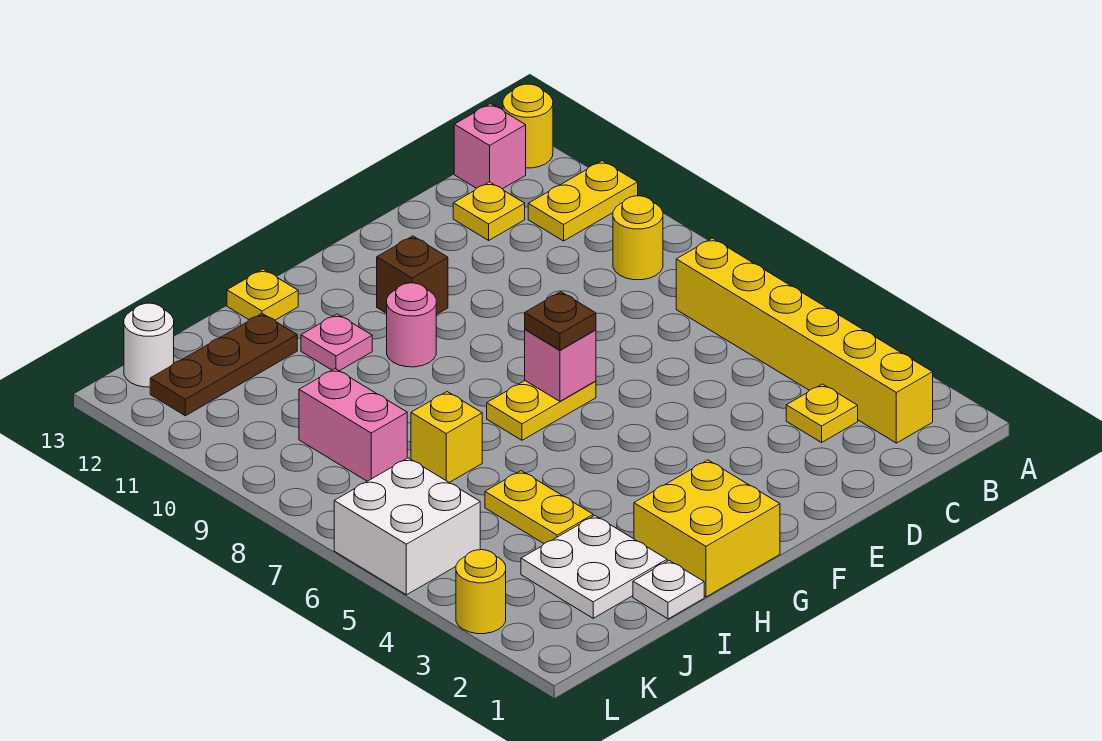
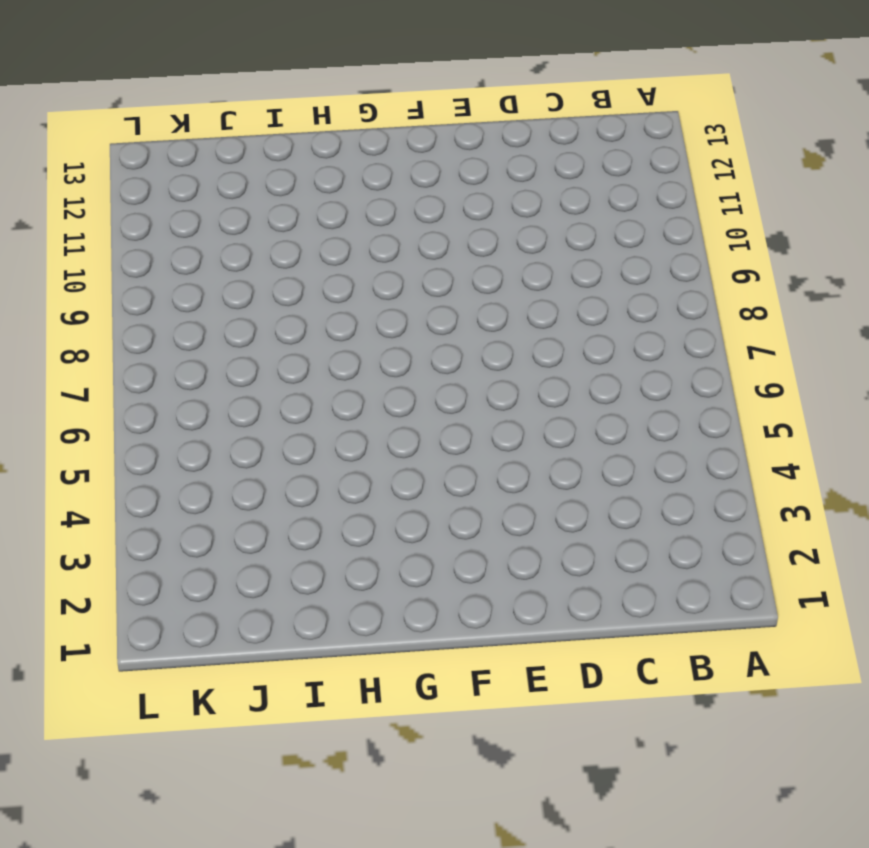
none -> yellow 1x2 plate [528,161,638,241]
none -> yellow 1x1 round brick [503,84,553,168]
none -> yellow 1x6 brick [676,238,933,443]

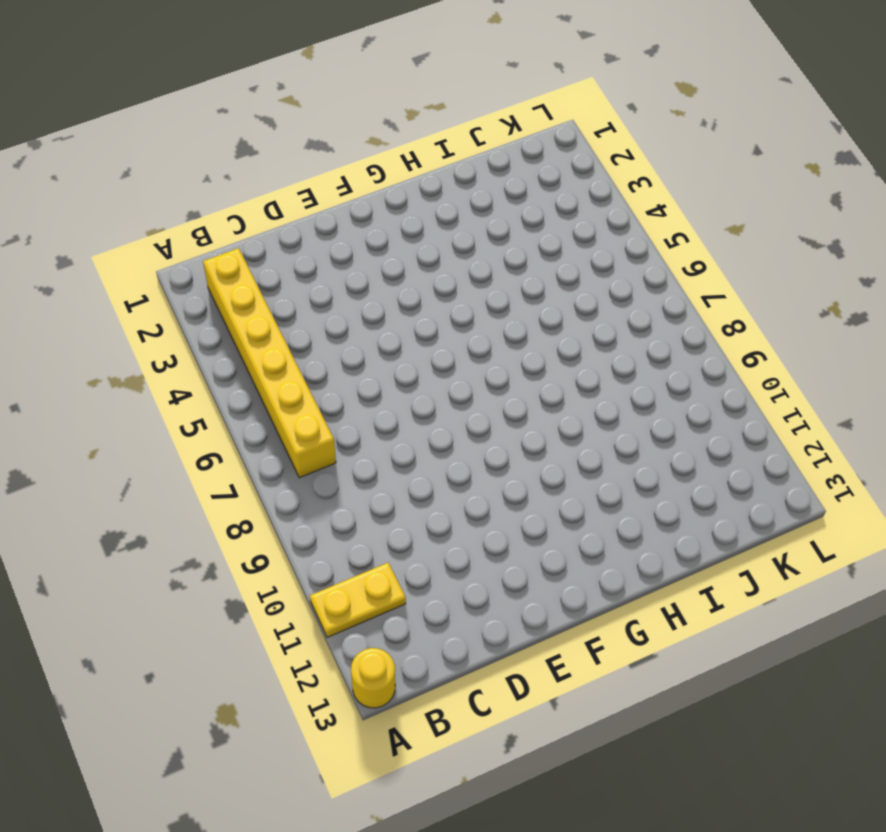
none -> yellow 1x1 round brick [613,196,663,280]
none -> pink 1x1 brick [454,104,526,189]
none -> yellow 1x1 plate [786,384,858,442]

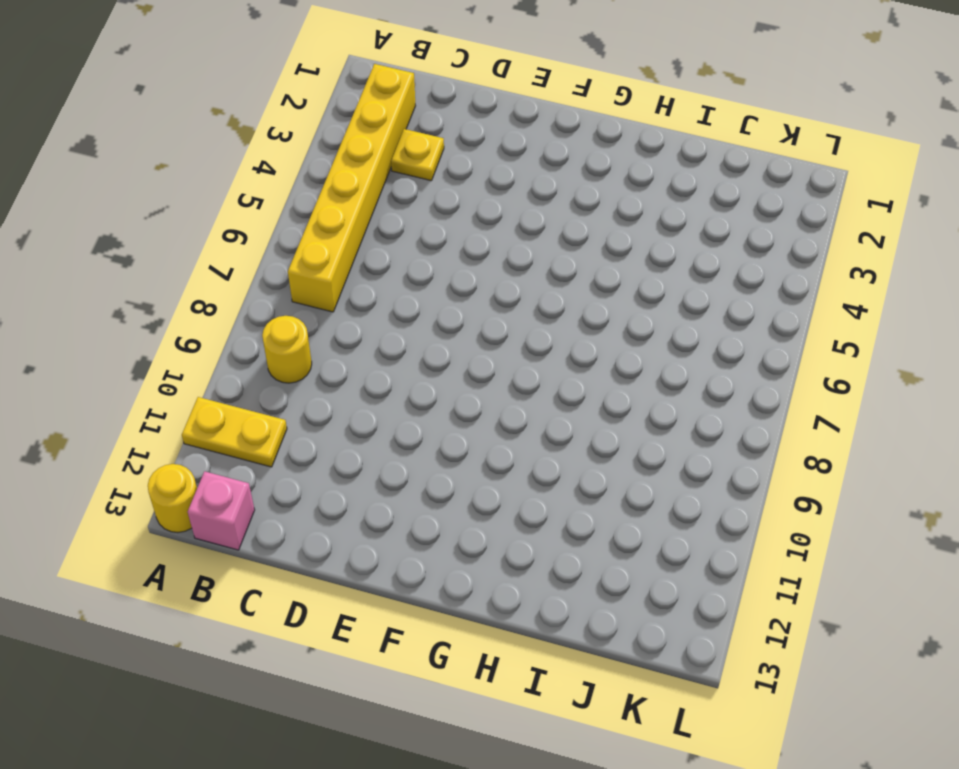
none -> yellow 1x1 plate [453,182,525,240]
none -> yellow 1x2 plate [487,381,596,440]
none -> brown 1x1 brick [377,236,448,315]

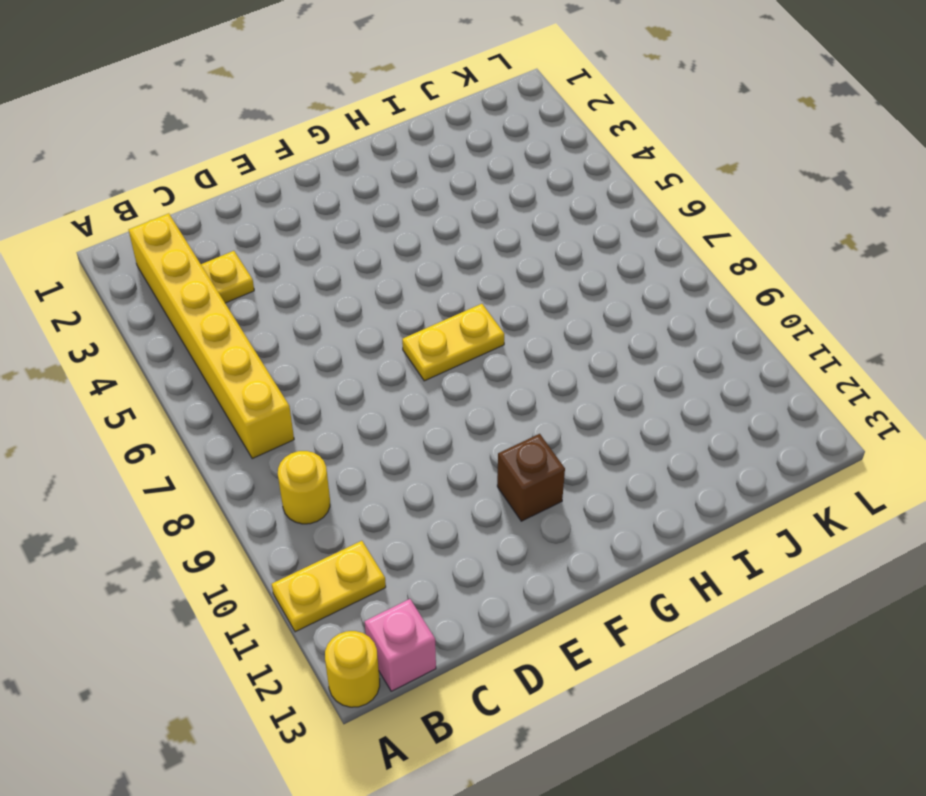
none -> yellow 1x1 plate [453,182,525,240]
none -> yellow 2x2 brick [634,460,780,597]
none -> pink 1x1 round brick [387,283,436,367]

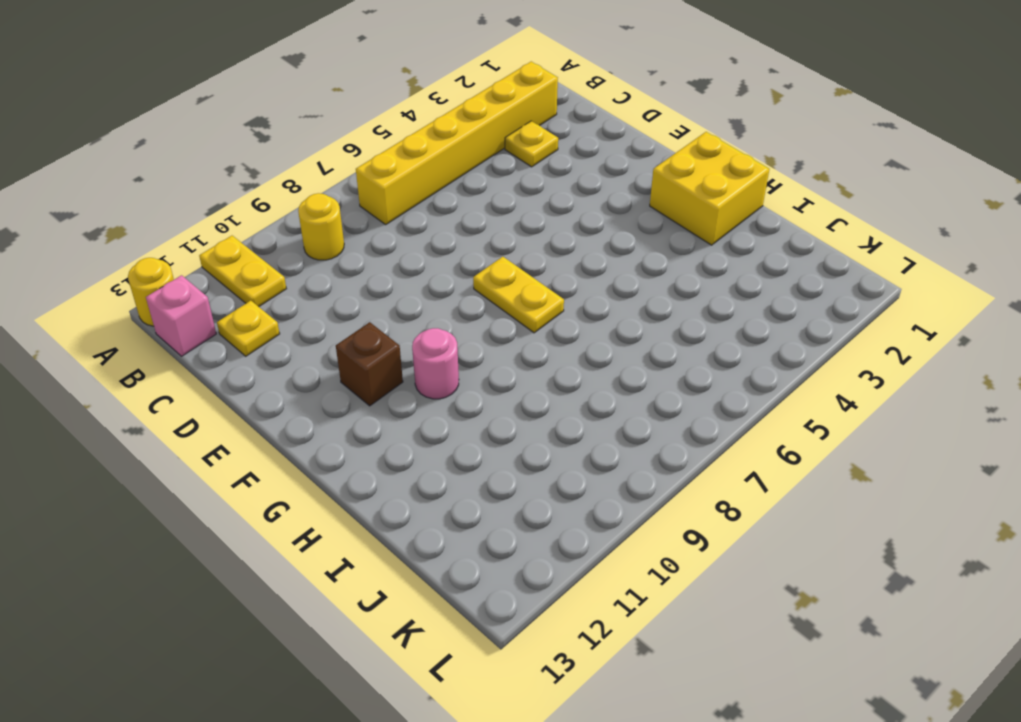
none -> pink 1x1 plate [301,314,372,371]
none -> yellow 1x1 plate [227,269,298,320]
none -> white 1x1 plate [633,561,704,619]

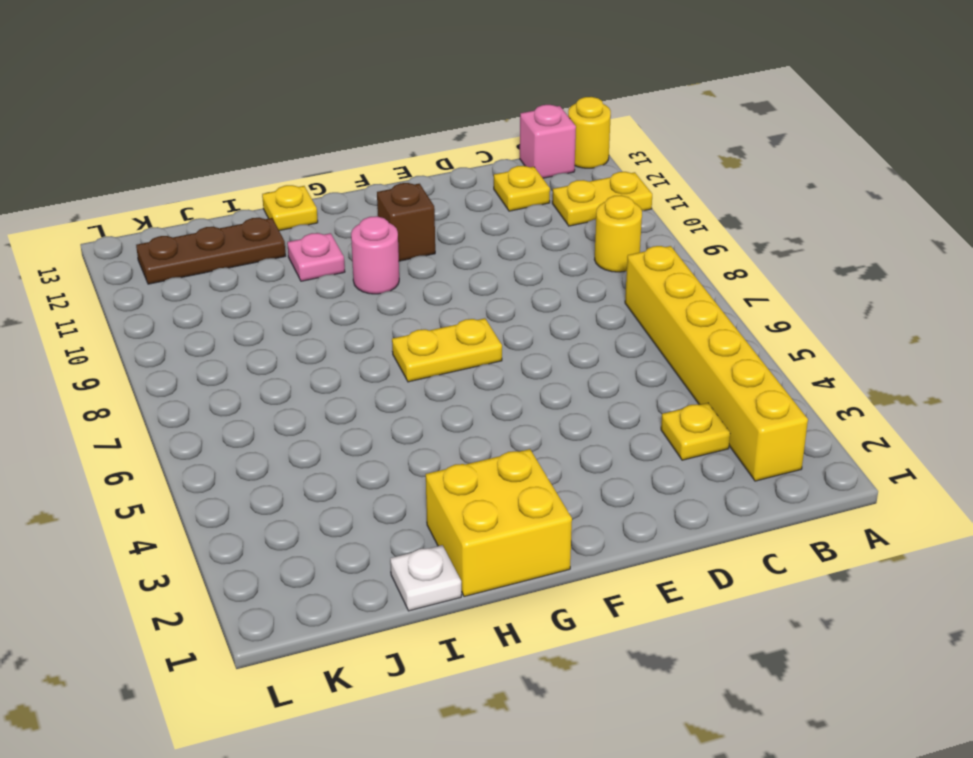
none -> white 2x2 plate [521,516,667,618]
none -> yellow 1x2 plate [485,471,593,543]
none -> yellow 1x1 brick [411,392,482,483]

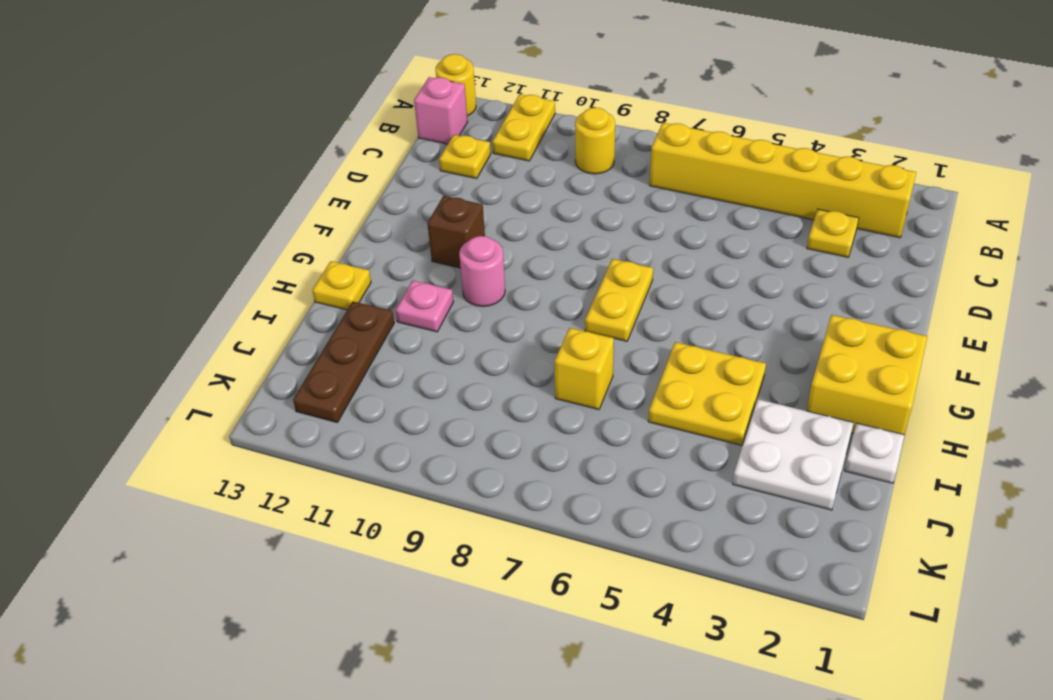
yellow 2x2 plate [648,342,766,445] -> yellow 1x2 plate [485,471,593,543]
none -> pink 1x2 brick [299,369,407,481]
none -> white 2x2 brick [334,458,480,595]
none -> white 1x1 round brick [124,303,174,387]

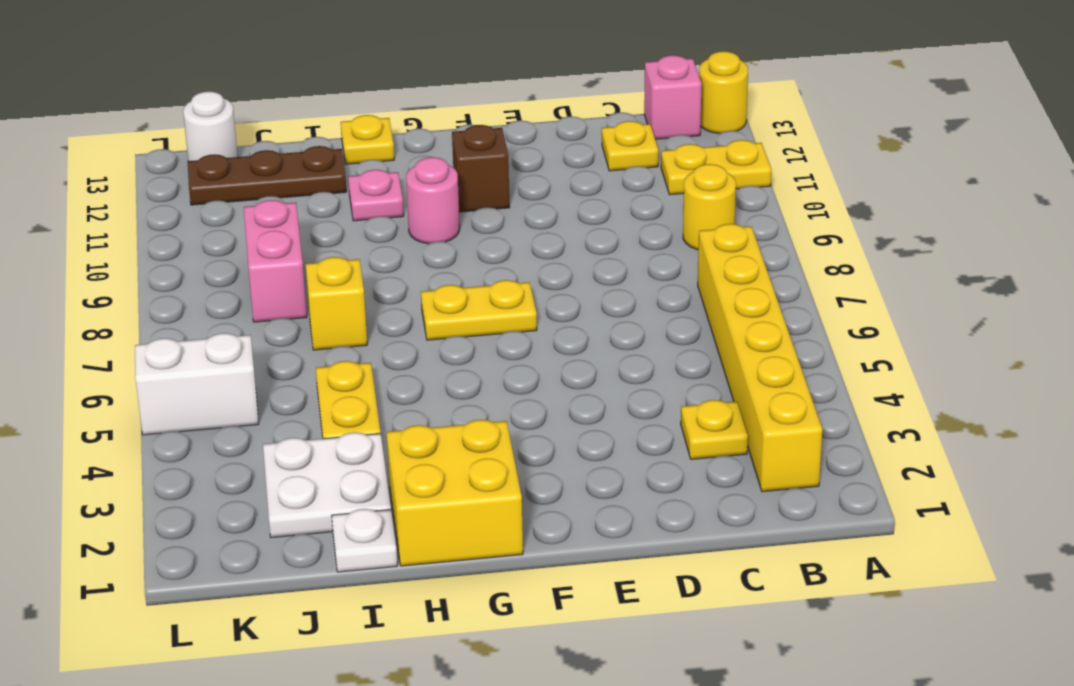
white 1x2 brick [135,333,259,435] -> white 2x2 brick [334,458,480,595]
none -> yellow 1x1 round brick [456,550,506,634]
none -> pink 1x1 brick [525,329,596,401]
none -> brown 1x1 plate [525,292,596,350]

